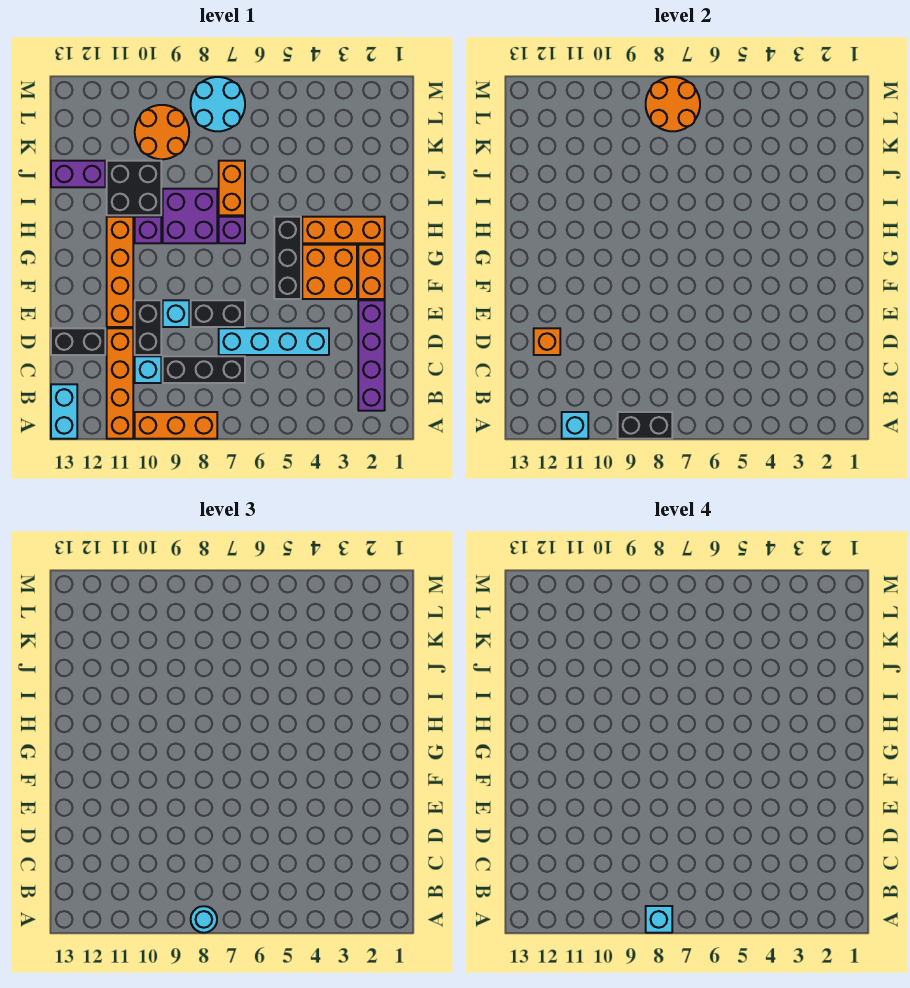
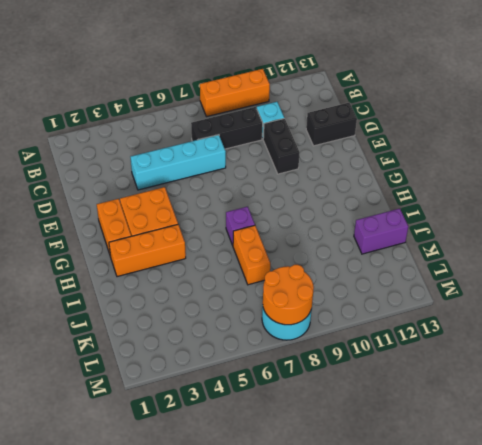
none -> orange 1x4 brick [107,328,133,439]
none -> cyan 1x2 brick [51,384,77,439]
none -> purple 1x4 brick [358,300,385,411]
none -> black 1x2 brick [191,300,245,327]

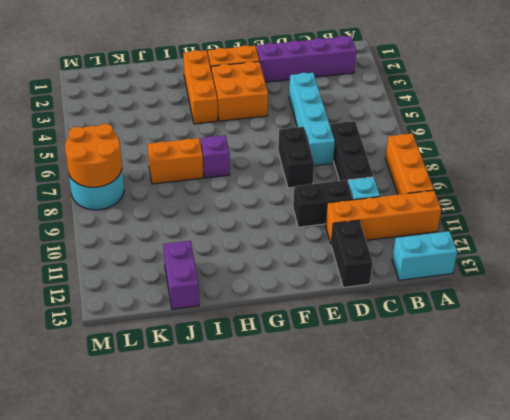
none -> cyan 1x1 brick [163,300,189,327]
none -> orange 1x4 brick [107,217,133,327]
none -> black 1x3 brick [274,217,301,299]
none -> purple 2x2 brick [163,189,217,243]

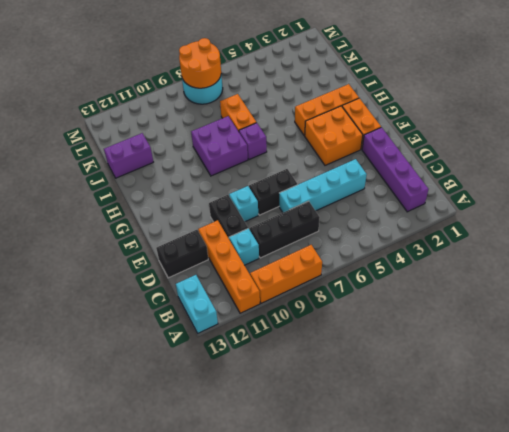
none -> orange 1x4 brick [107,217,133,327]
none -> black 1x3 brick [274,217,301,299]
none -> purple 1x1 brick [135,217,161,243]
none -> black 2x2 brick [107,161,161,215]

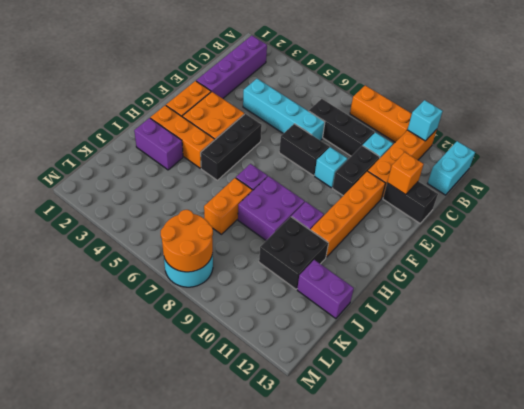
purple 1x2 brick [134,118,183,170] -> none
none -> orange 2x2 round brick [135,105,189,159]
none -> black 1x2 brick [618,412,672,439]
none -> cyan 1x1 round brick [191,906,217,933]
none -> cyan 1x1 brick [646,906,672,933]

